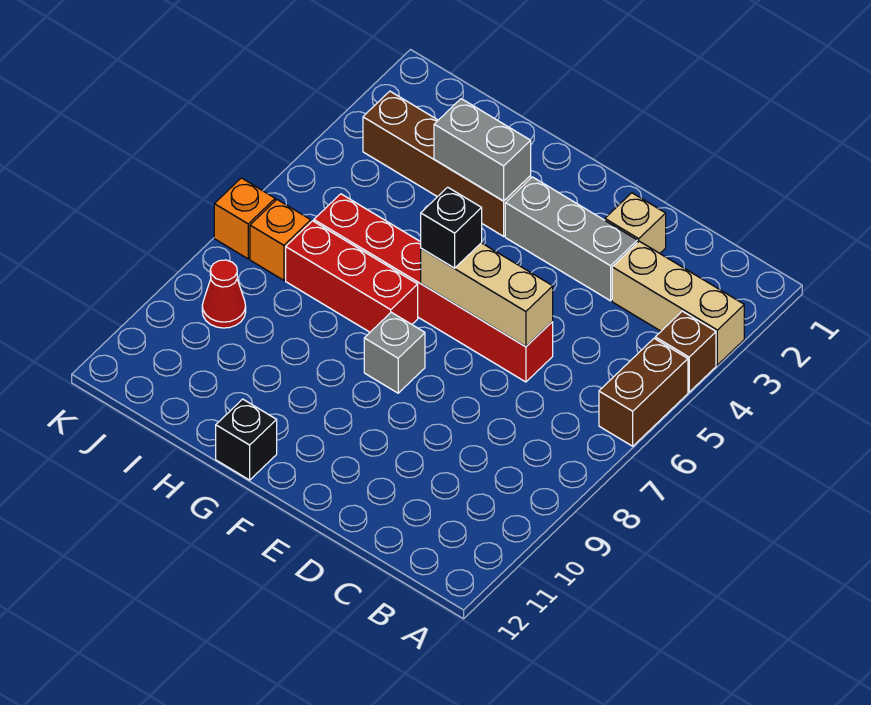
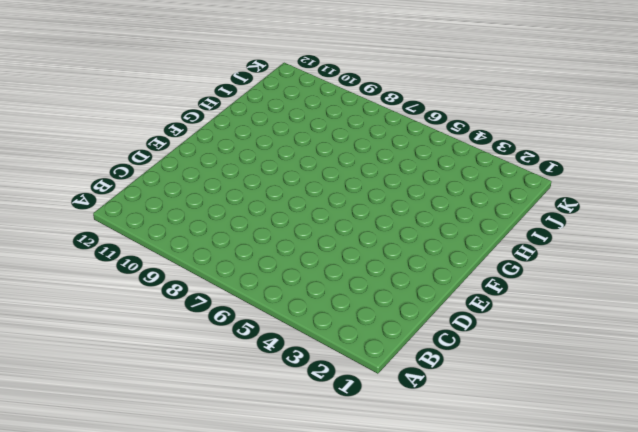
none -> tan 1x3 brick [612,241,744,365]
none -> brown 1x1 brick [655,311,716,392]
none -> brown 1x2 brick [599,338,688,446]

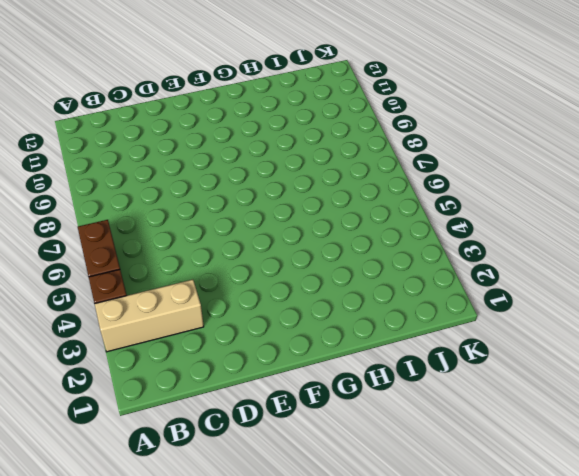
none -> tan 1x1 brick [605,193,666,253]
none -> grey 1x3 brick [505,177,637,301]
none -> red 1x6 brick [314,194,553,382]

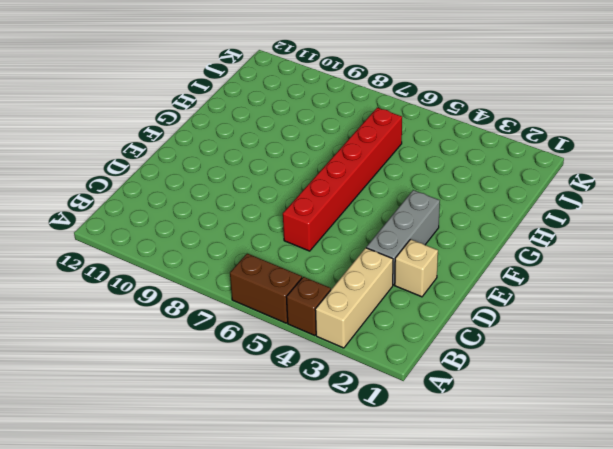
none -> grey 1x1 brick [364,312,425,393]
none -> brown 1x4 brick [363,91,531,236]
none -> red 1x3 brick [286,221,418,332]

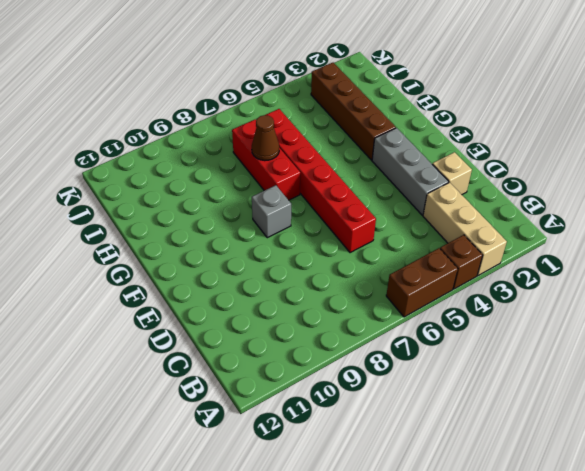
brown 1x1 cone [252,115,279,161] -> none
none -> black 1x1 brick [216,399,277,480]
none -> orange 1x1 brick [250,200,311,280]
none -> red 1x1 cone [202,260,246,328]

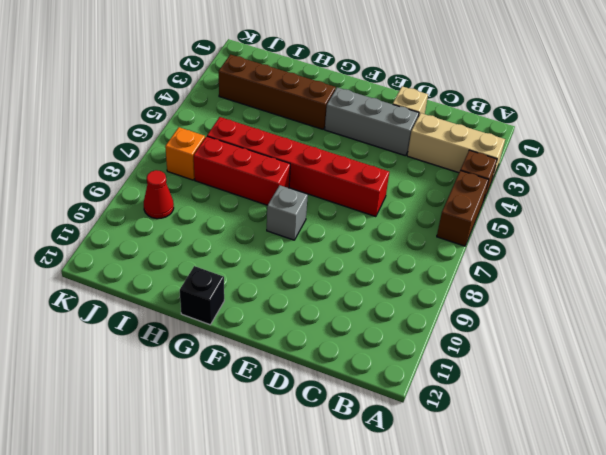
none -> orange 1x1 brick [214,178,275,259]
none -> tan 1x3 brick [421,243,553,346]
none -> grey 1x2 brick [434,99,531,201]

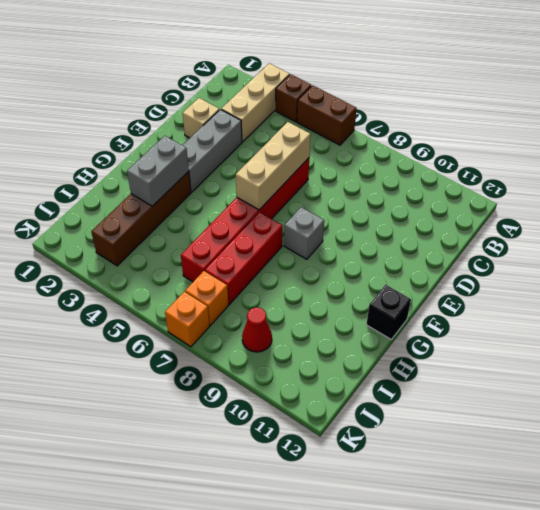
none -> black 1x1 brick [421,187,482,268]

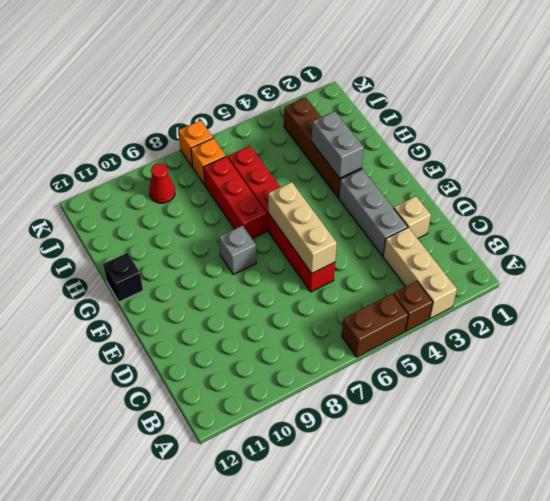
none -> black 1x1 brick [421,187,482,268]

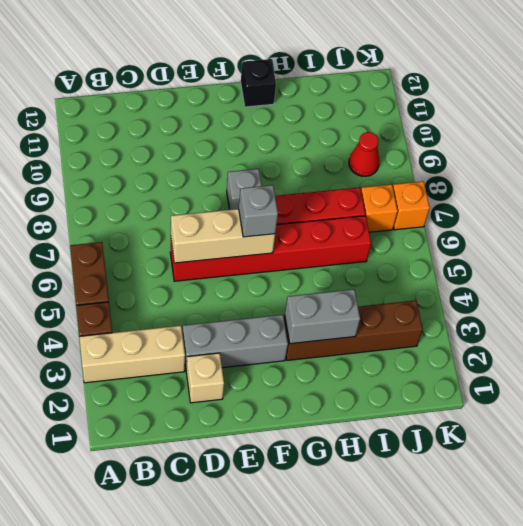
grey 1x1 brick [239,185,278,237] -> black 1x1 brick [421,187,482,268]

